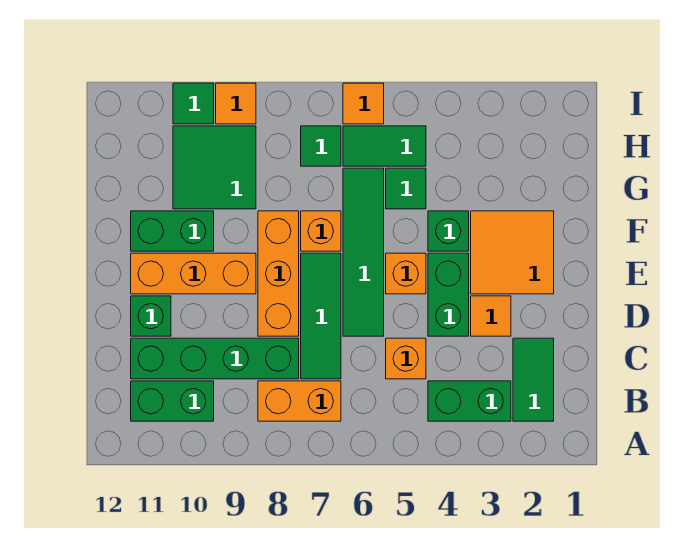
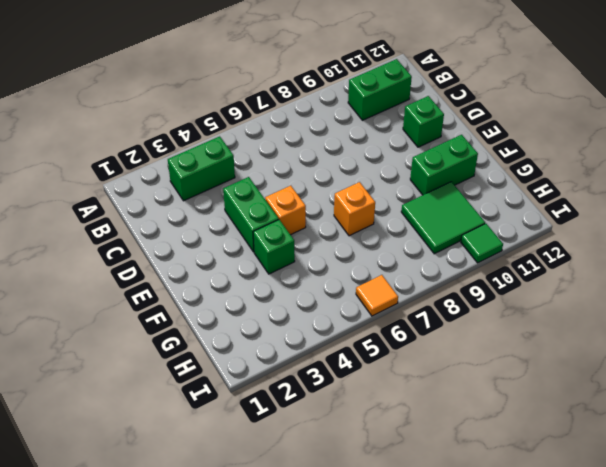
none -> green 1x2 tile [513,338,554,421]
none -> orange 1x2 brick [258,381,341,421]
none -> orange 1x1 brick [386,338,426,379]

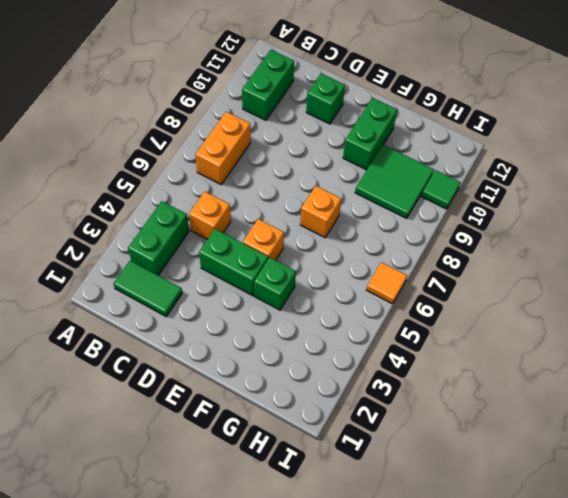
none -> green 1x3 tile [301,253,341,379]
none -> green 1x4 brick [131,338,299,379]
none -> orange 1x1 tile [471,296,511,336]

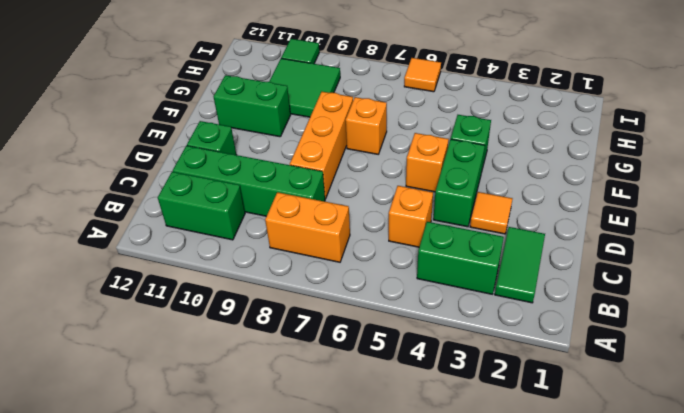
none -> green 1x3 tile [301,253,341,379]
none -> green 1x4 tile [343,168,384,336]
none -> orange 2x2 tile [471,211,554,294]

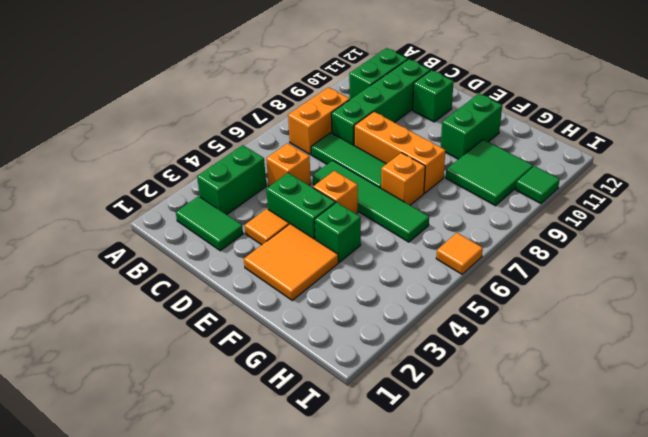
none -> orange 1x3 brick [131,253,256,294]
none -> green 1x1 tile [386,168,426,209]
none -> green 1x2 tile [343,126,426,166]

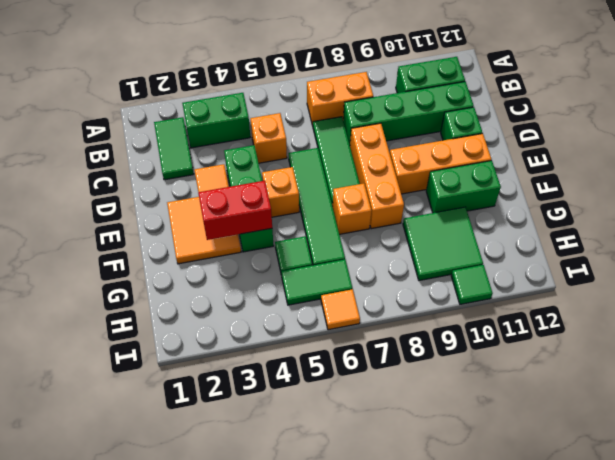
red 1x2 brick [198,181,272,240] -> none
none -> green 1x1 tile [301,126,341,166]
none -> orange 1x1 tile [216,83,256,124]

